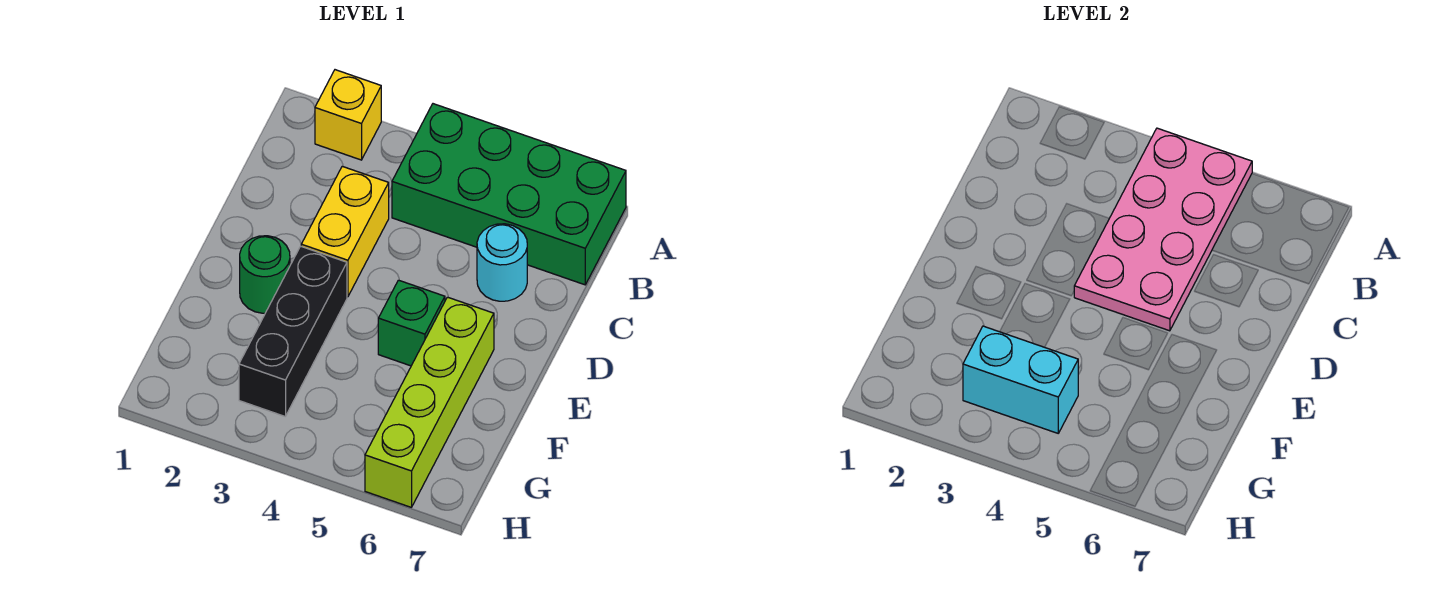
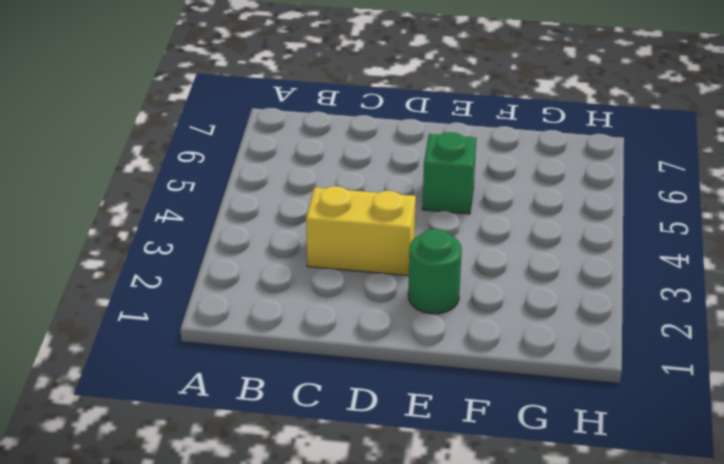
none -> yellow 1x1 brick [315,70,381,160]
none -> green 2x4 brick [392,104,626,285]

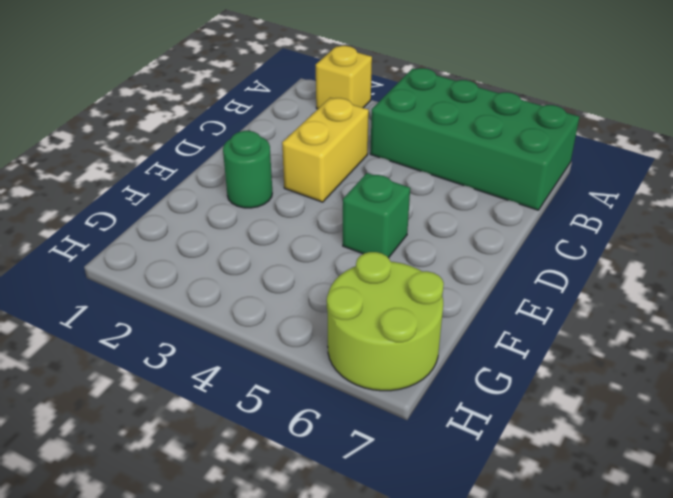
lime 2x2 round brick [327,252,444,391] -> lime 1x4 brick [365,297,494,507]
none -> cyan 1x1 round brick [477,224,527,301]
none -> black 1x3 brick [239,246,347,416]

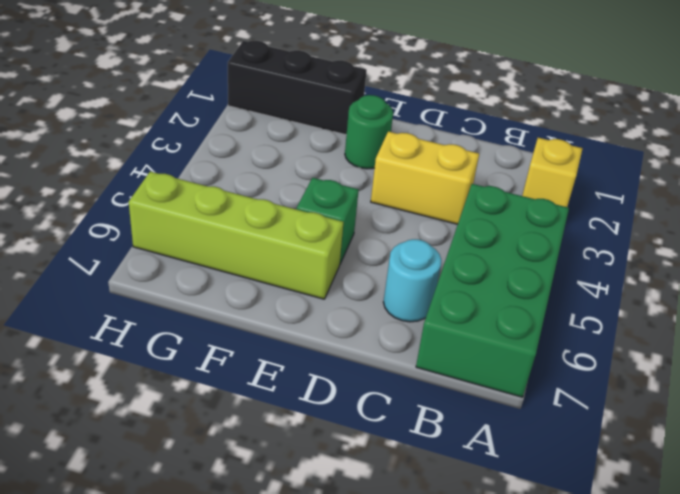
black 1x3 brick [228,41,367,135] -> black 1x3 brick moved to [239,246,347,416]
none -> pink 2x4 plate [1074,128,1252,331]
none -> cyan 1x2 brick [963,326,1078,433]

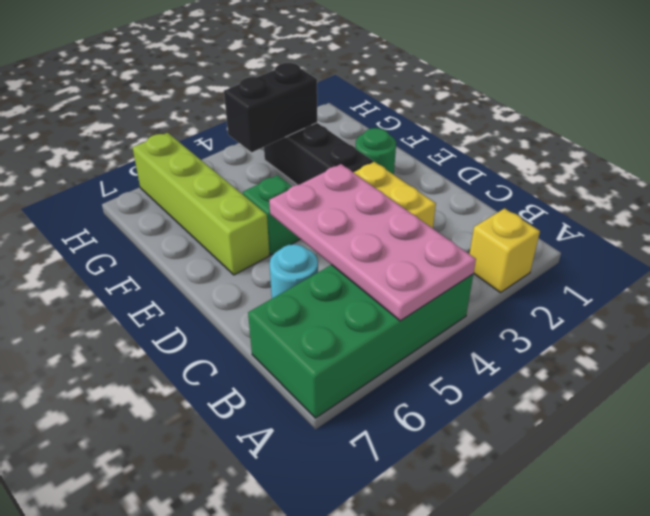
black 1x2 brick [224,63,317,152] -> cyan 1x2 brick [963,326,1078,433]

